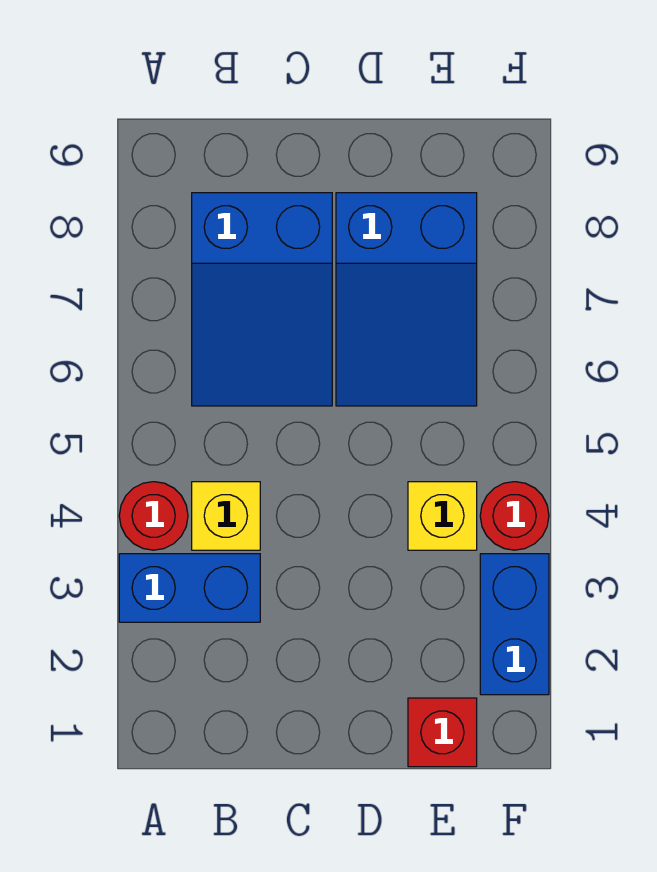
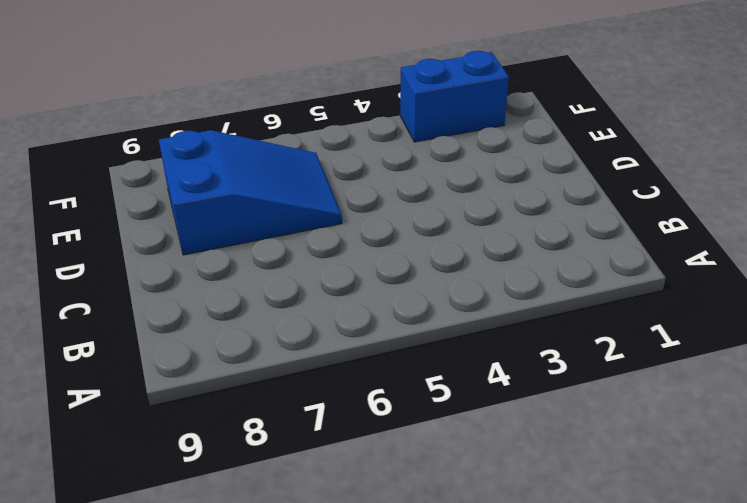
none -> blue 1x2 brick [119,554,260,622]
none -> red 1x1 round brick [119,482,188,550]

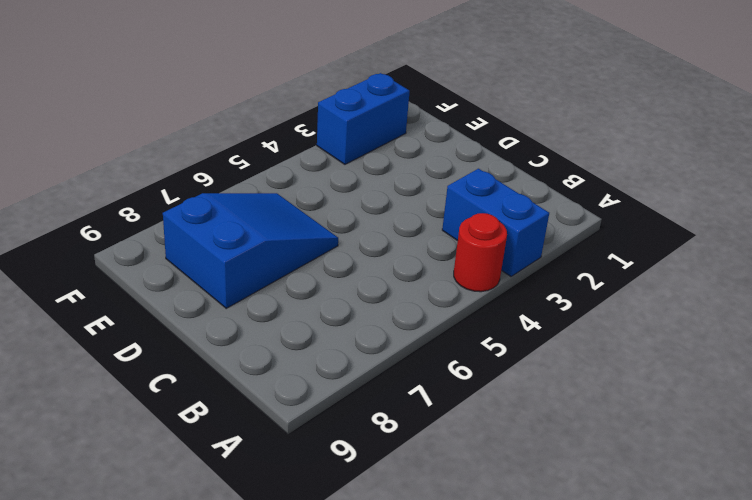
none -> yellow 1x1 brick [192,482,260,550]
none -> blue 2x3 slope [192,193,332,406]

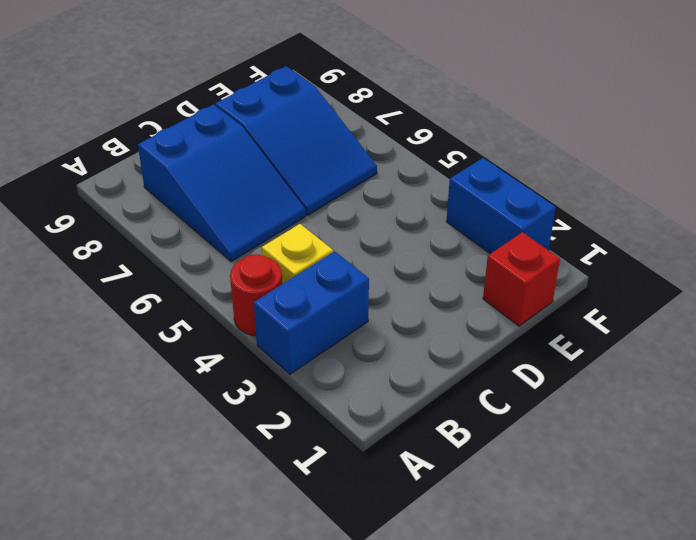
none -> yellow 1x1 brick [408,482,477,550]
none -> red 1x1 round brick [480,482,549,550]

